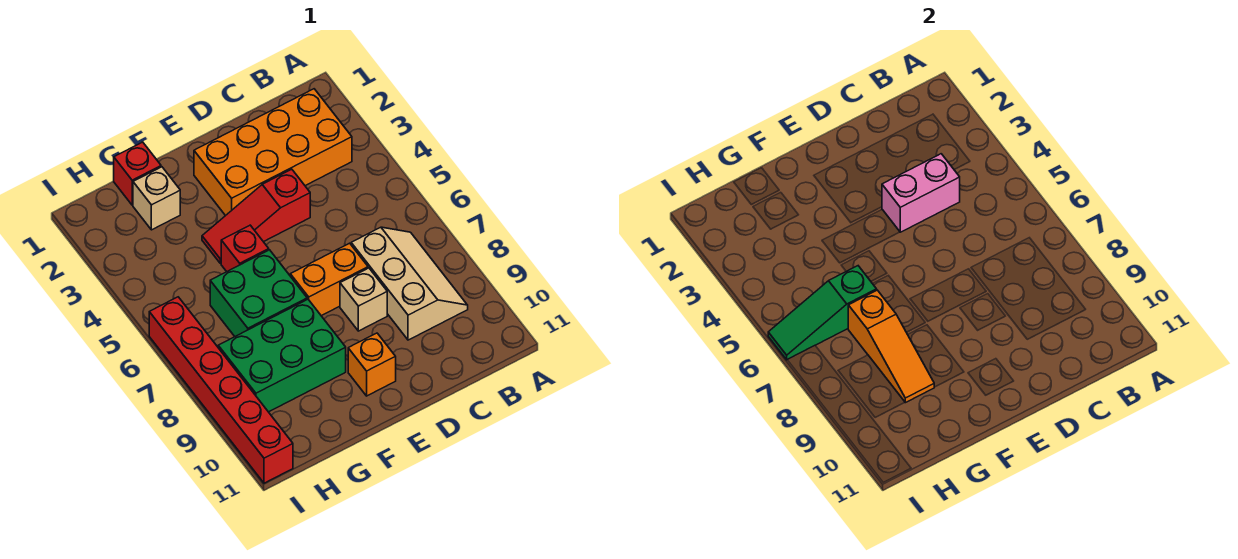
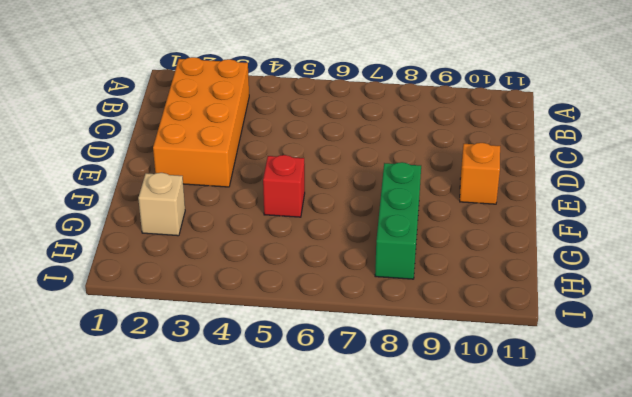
green 1x3 brick [375,162,421,279] -> green 2x3 brick [218,299,346,412]
none -> tan 2x3 slope [351,227,468,340]
none -> red 1x3 slope [202,169,310,264]
none -> orange 1x2 brick [290,243,368,316]

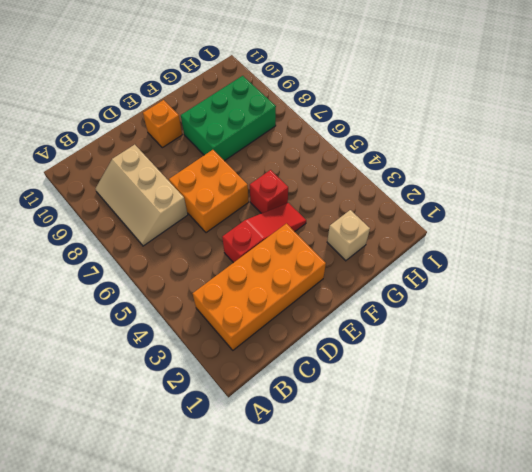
orange 2x2 brick [169,150,249,233] -> orange 1x2 brick [290,243,368,316]
none -> tan 1x1 brick [340,268,387,331]
none -> green 2x2 brick [210,250,307,336]
none -> red 1x1 brick [114,142,161,205]

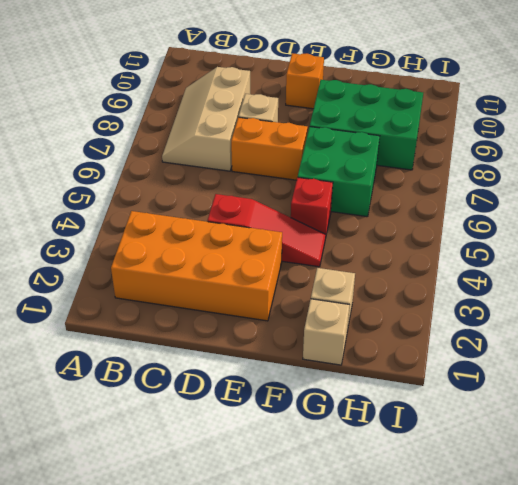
tan 1x1 brick [303,299,350,365] -> red 1x1 brick [114,142,161,205]
none -> red 1x6 brick [149,297,293,483]
none -> pink 1x2 brick [882,154,960,232]
none -> green 1x3 slope [768,266,877,360]

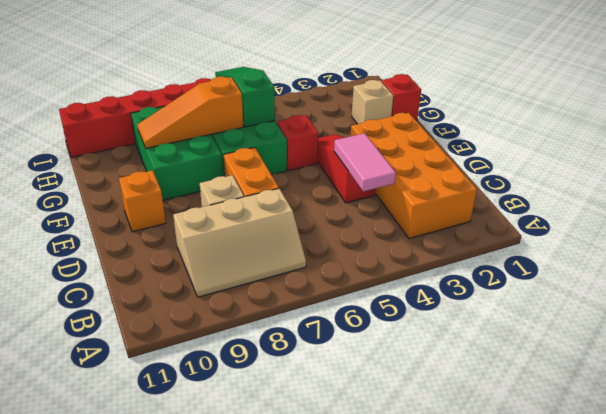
pink 1x2 tile [334,133,396,192] -> pink 1x2 brick [882,154,960,232]

